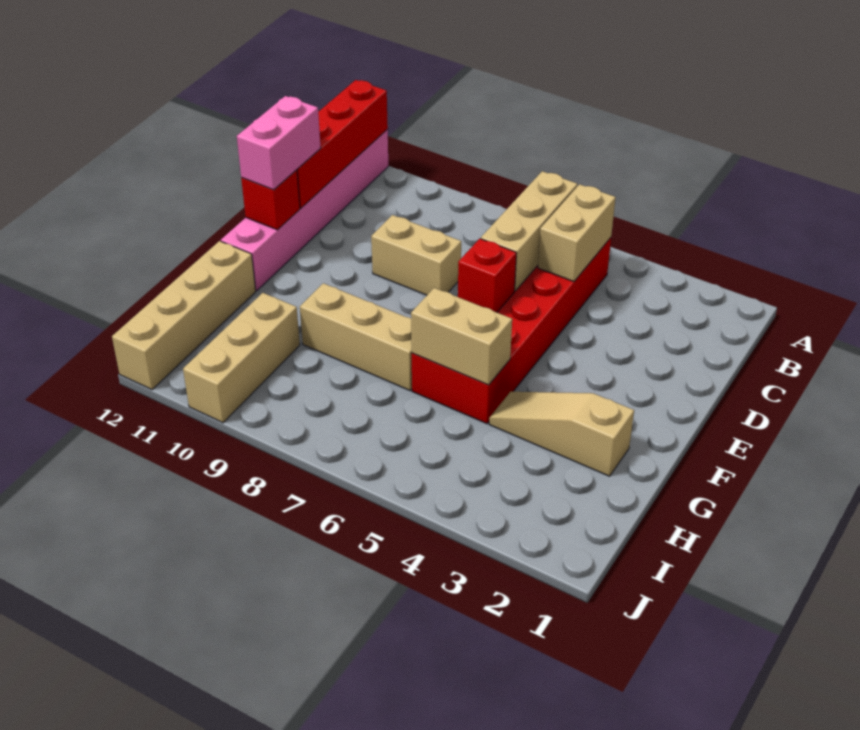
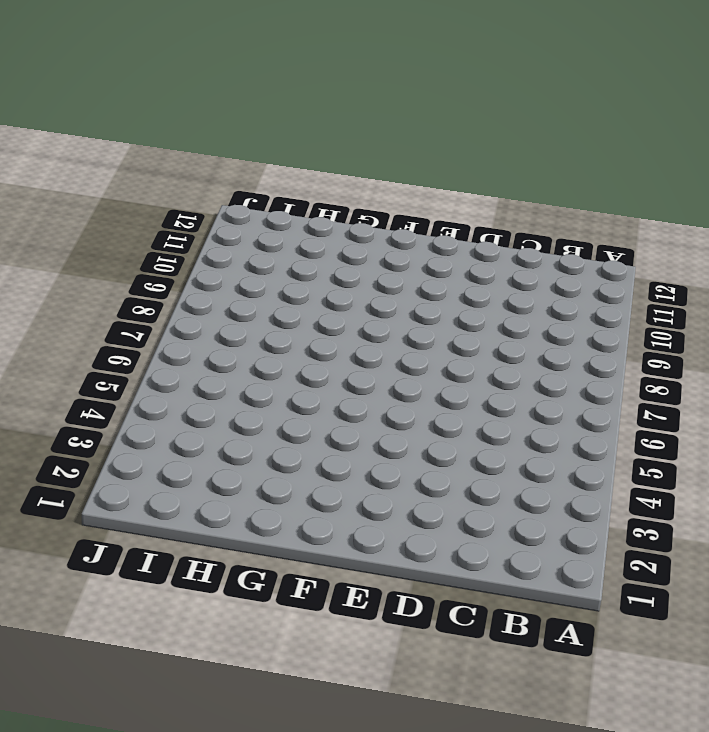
none -> pink 1x6 brick [221,129,388,291]
none -> red 2x6 brick [412,238,611,424]
none -> tan 1x2 brick [371,215,461,295]

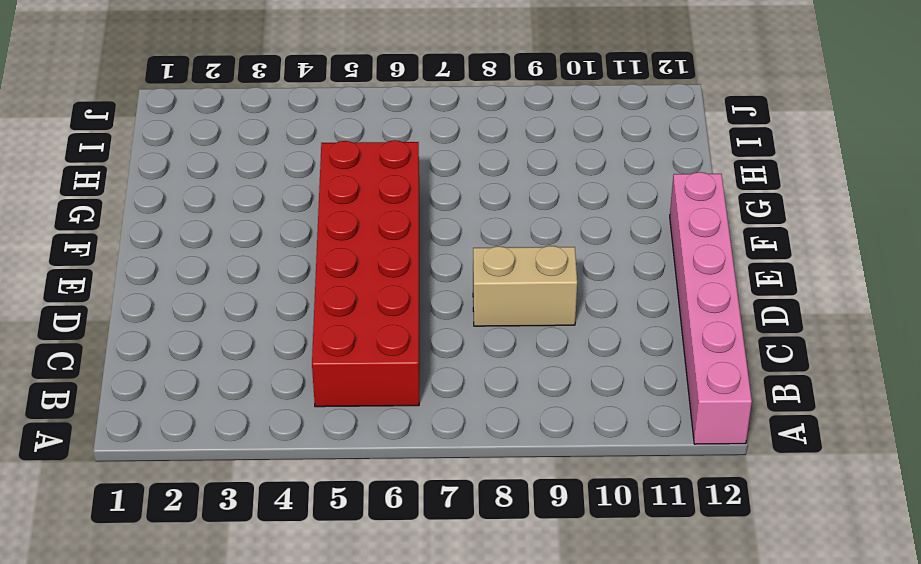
none -> tan 1x3 slope [489,392,634,476]
none -> tan 1x3 brick [300,283,412,390]
none -> tan 1x4 brick [112,241,256,390]

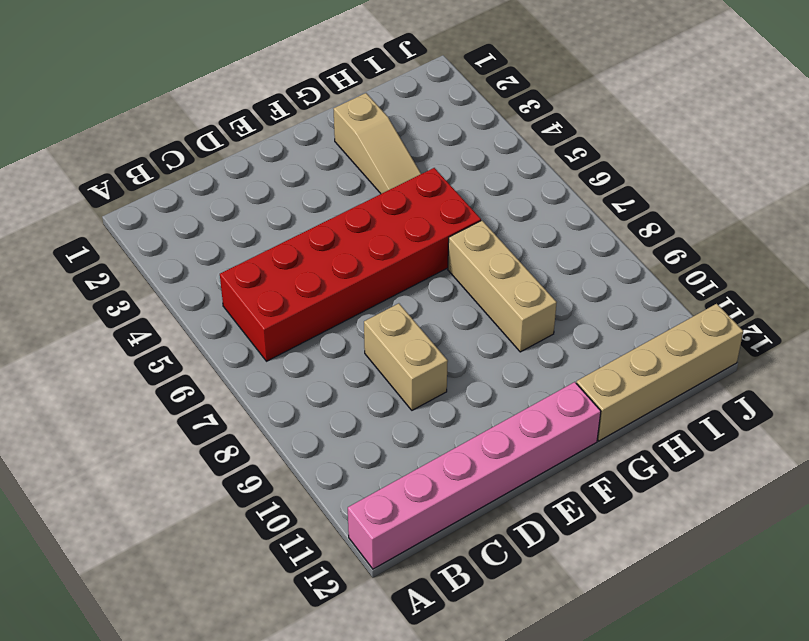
none -> tan 1x3 brick [183,293,300,423]
none -> red 1x4 brick [297,80,388,208]
none -> tan 1x2 brick [538,184,616,282]

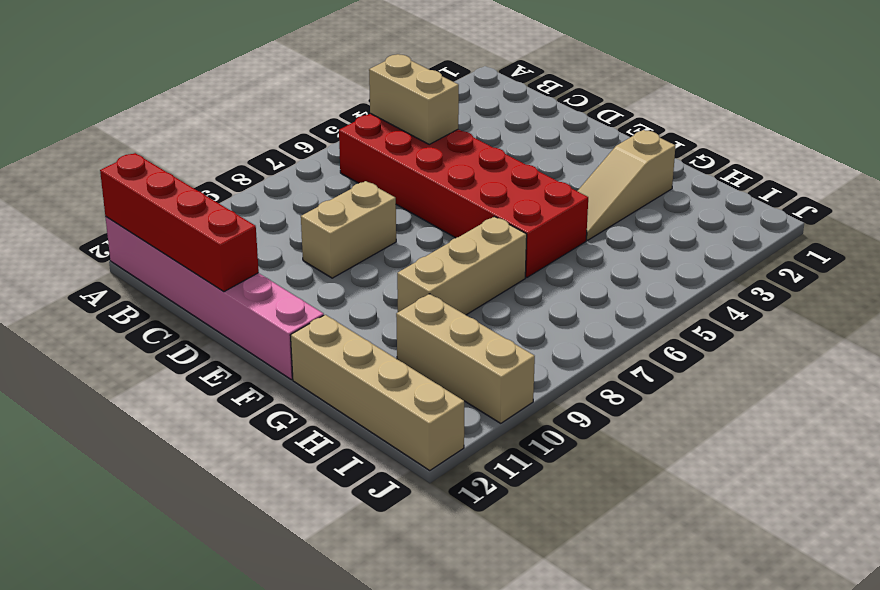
none -> tan 1x3 brick [481,171,578,291]
none -> red 1x1 brick [458,239,516,312]
none -> red 1x1 brick [241,170,300,230]

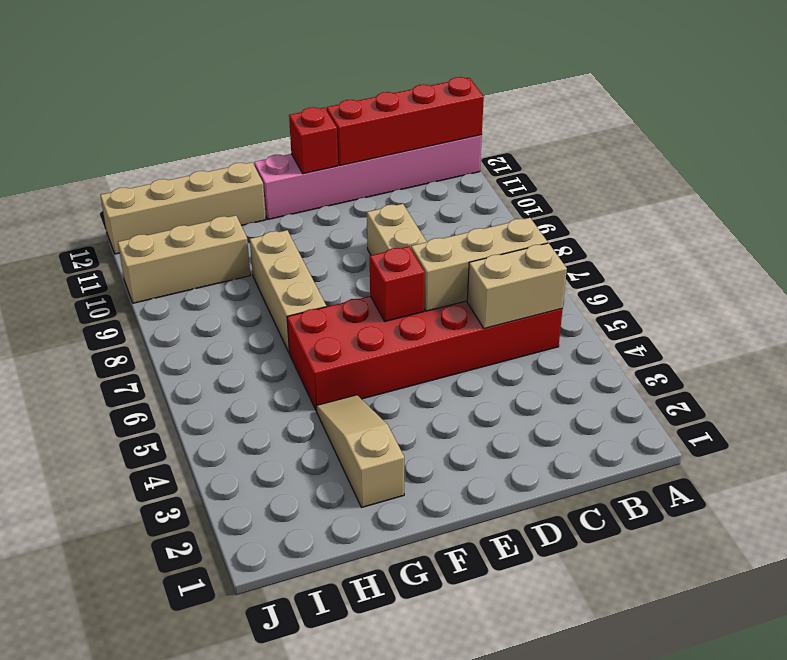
none -> tan 1x2 brick [411,288,512,385]
none -> pink 1x2 brick [237,96,321,190]

